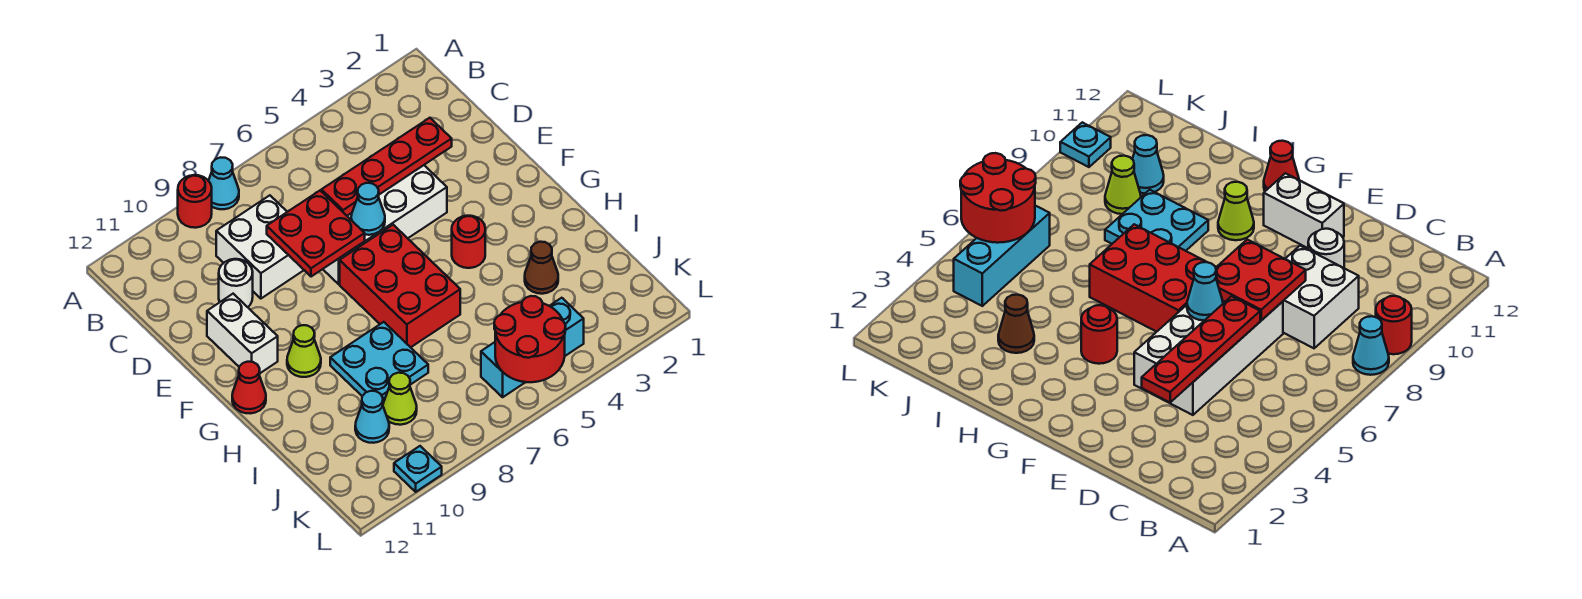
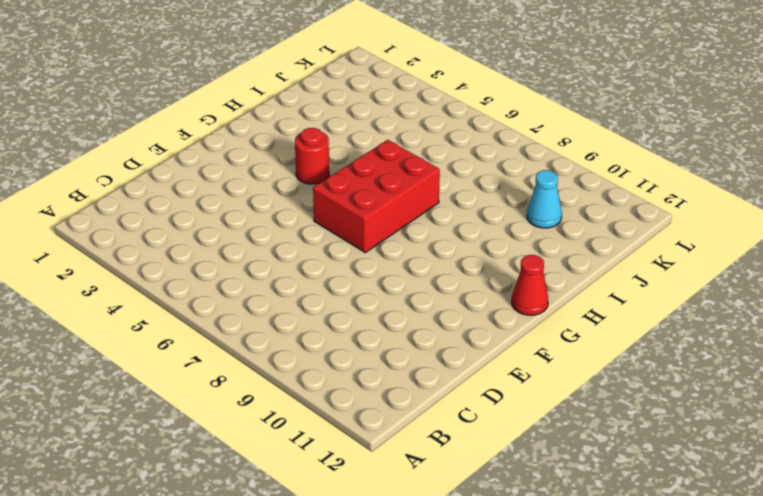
none -> cyan 1x1 cone [208,157,239,209]
none -> red 1x1 round brick [178,175,212,228]
none -> white 2x2 brick [216,195,304,299]

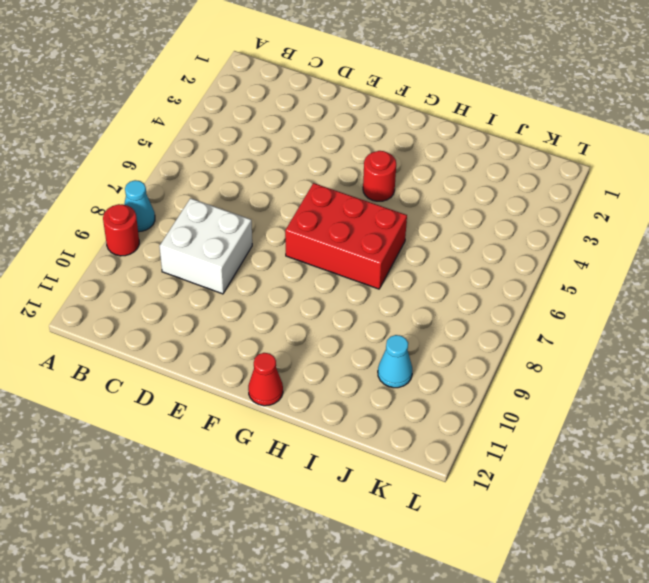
none -> white 2x4 brick [323,165,447,284]
none -> white 1x1 round brick [219,259,253,307]
none -> white 1x2 brick [207,294,278,373]

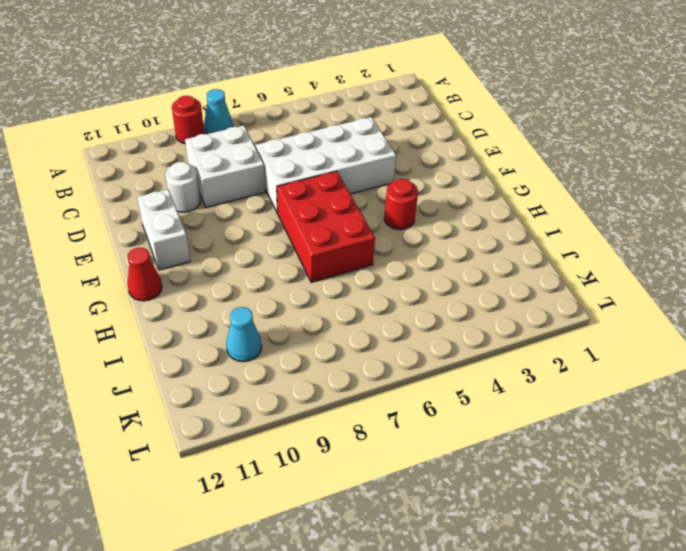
none -> lime 1x1 cone [287,325,321,377]
none -> cyan 2x2 plate [330,322,428,403]
none -> brown 1x1 cone [525,242,558,294]

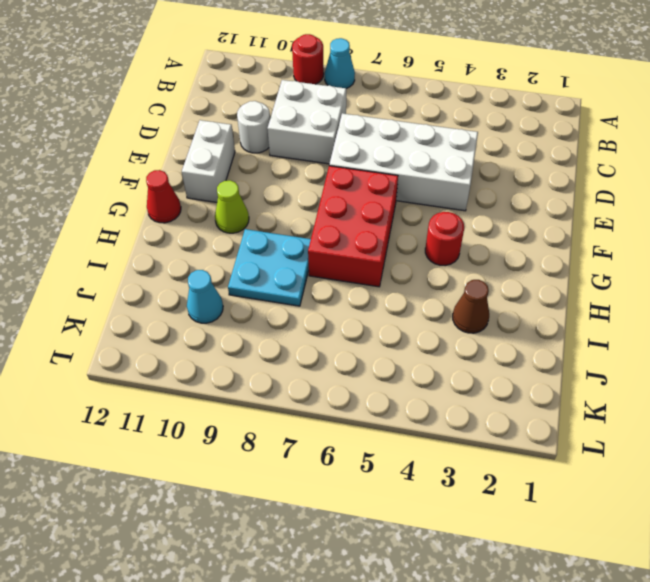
none -> lime 1x1 cone [383,373,417,425]
none -> cyan 1x3 brick [481,298,584,397]
none -> cyan 1x1 plate [394,446,442,492]

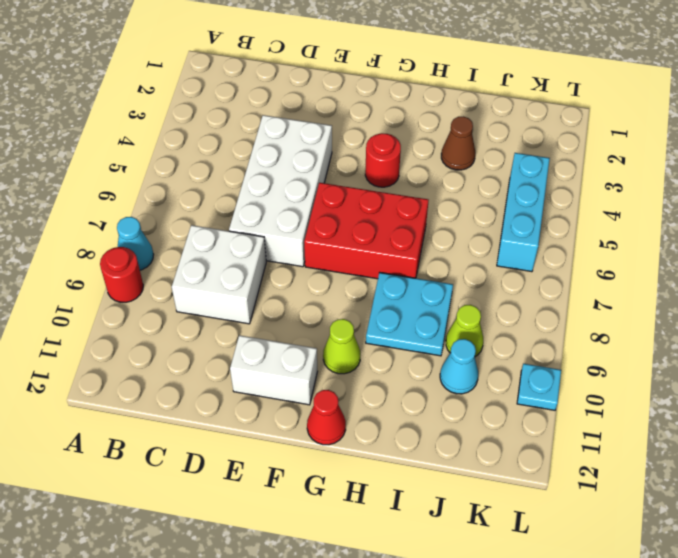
none -> white 1x1 round brick [219,259,253,307]
none -> red 1x4 plate [321,118,452,216]
none -> red 2x2 plate [267,191,365,277]

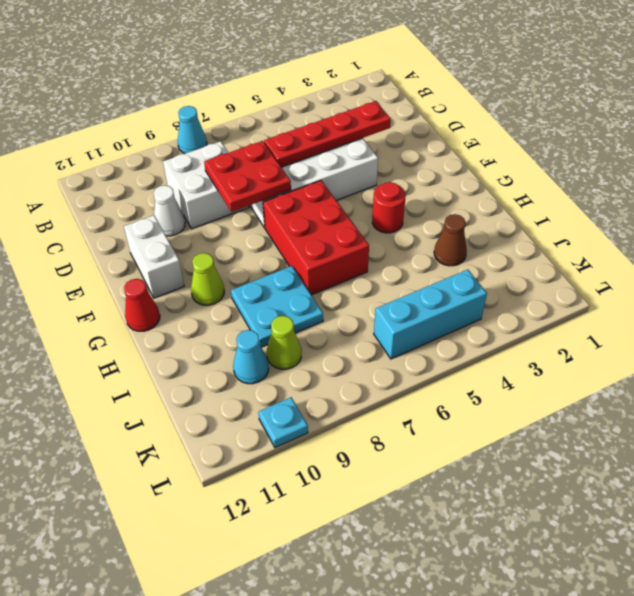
white 1x1 cone [154,185,185,236] -> white 1x1 round brick [219,259,253,307]
none -> red 1x1 round brick [178,175,212,228]
none -> cyan 1x1 cone [351,183,385,235]
none -> red 2x2 round brick [494,296,566,382]

